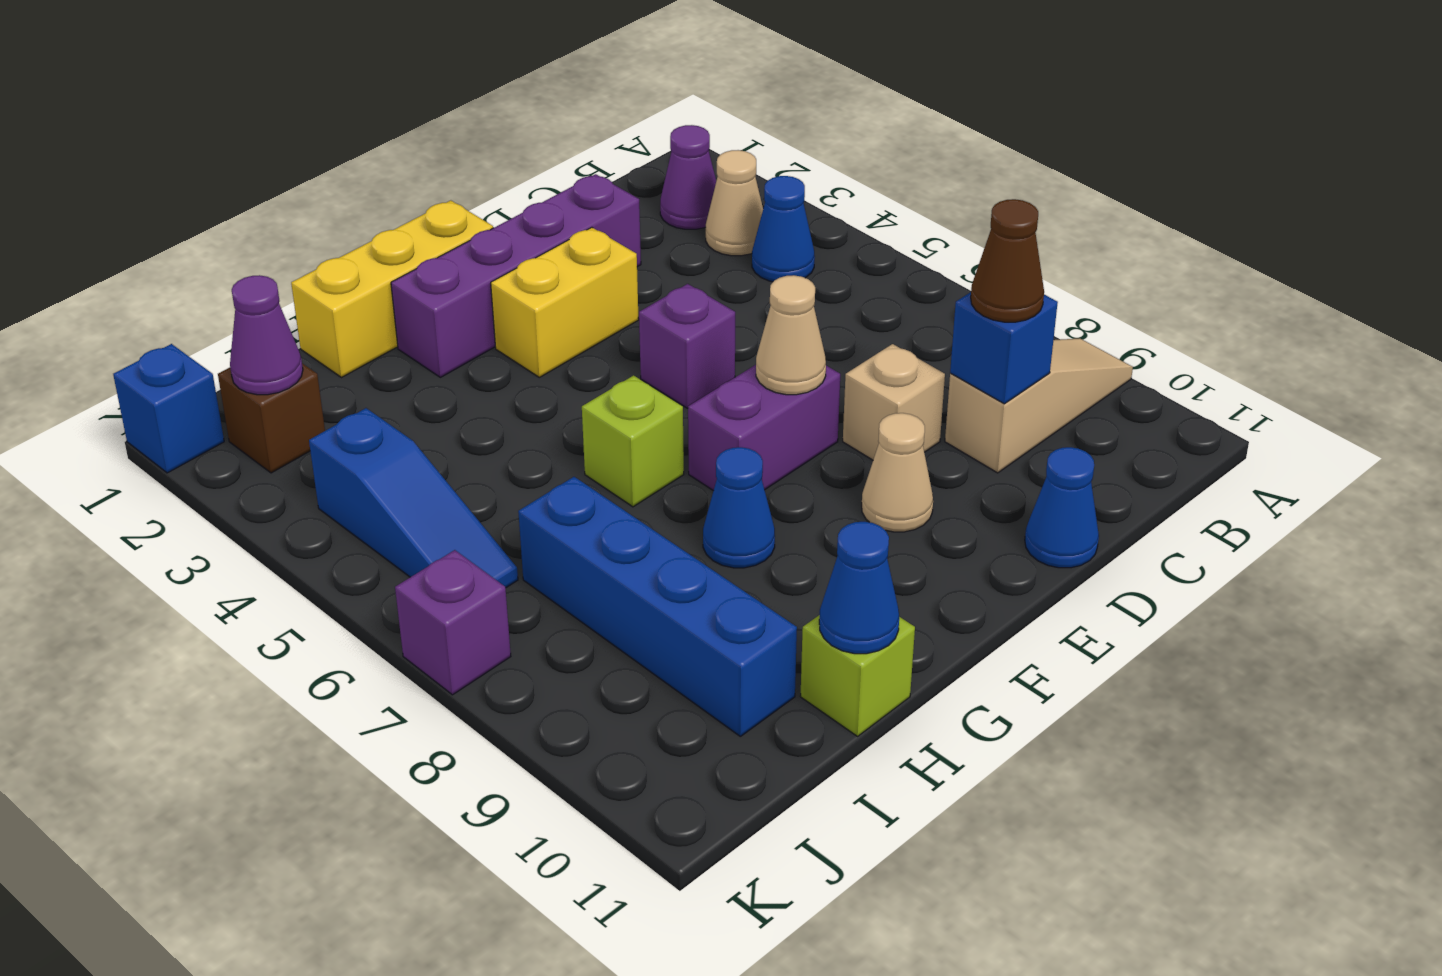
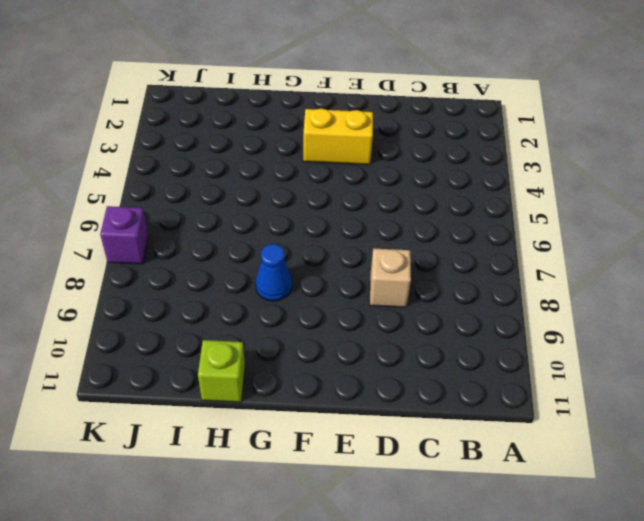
none -> tan 1x3 slope [945,338,1133,473]
none -> purple 1x1 cone [660,125,716,229]
none -> tan 1x1 cone [706,150,763,256]

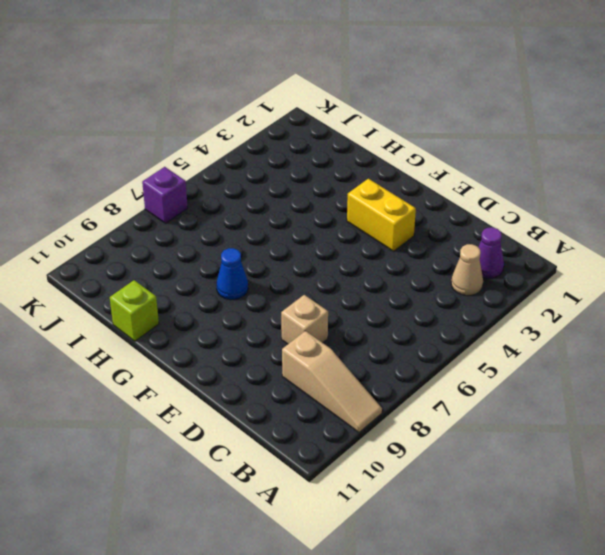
none -> blue 1x1 cone [752,176,815,282]
none -> purple 1x4 brick [391,174,641,377]
none -> blue 1x1 cone [1025,447,1099,568]

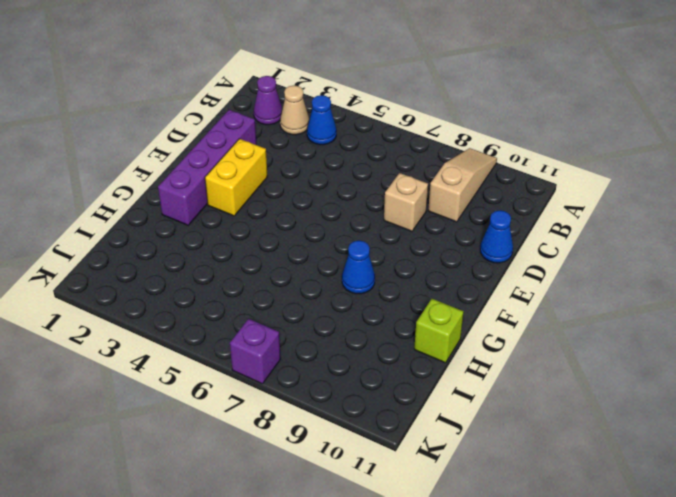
none -> purple 1x1 brick [639,284,735,408]
none -> purple 1x2 brick [688,365,840,491]
none -> tan 1x1 cone [862,413,933,532]

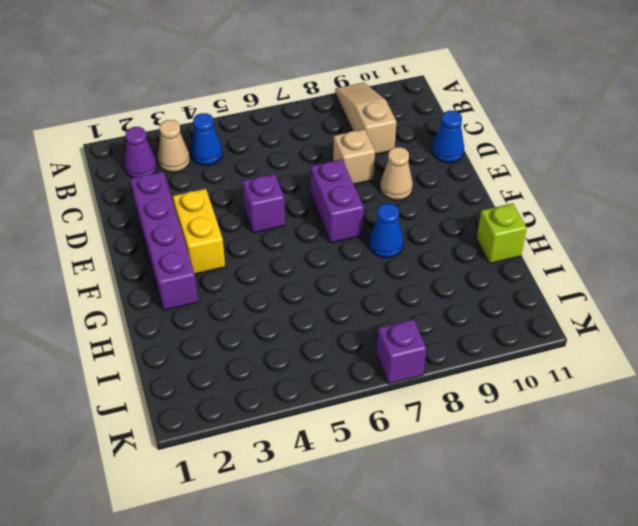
none -> yellow 1x3 brick [291,200,493,378]
none -> lime 1x1 brick [582,375,684,507]
none -> blue 1x4 brick [518,477,797,736]

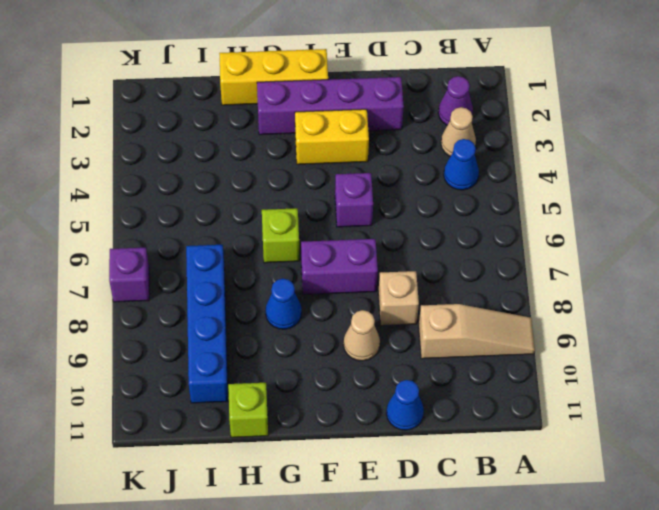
none -> brown 1x1 brick [218,363,325,473]
none -> blue 1x3 slope [309,408,518,588]
none -> blue 1x1 brick [113,344,224,473]

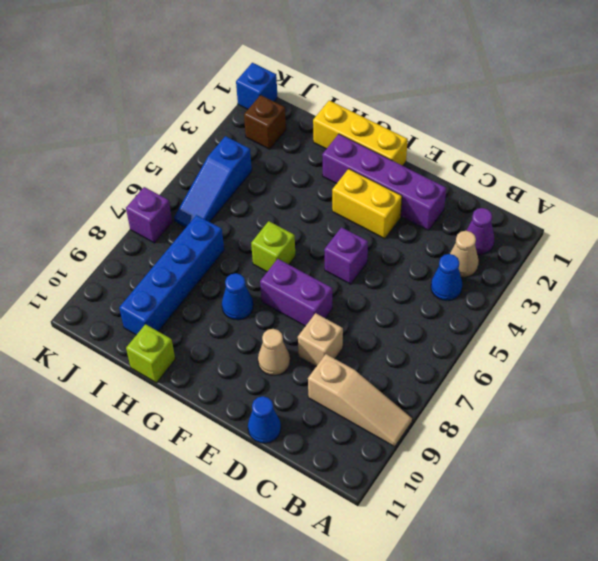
none -> blue 1x1 brick [950,292,1058,404]
none -> tan 1x1 cone [756,275,826,395]
none -> blue 1x1 cone [819,522,899,654]

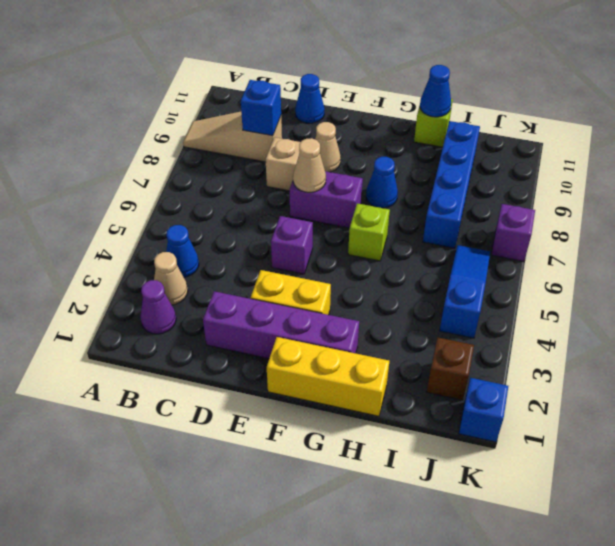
none -> purple 1x1 cone [230,275,303,395]
none -> brown 1x1 cone [971,199,1044,322]

